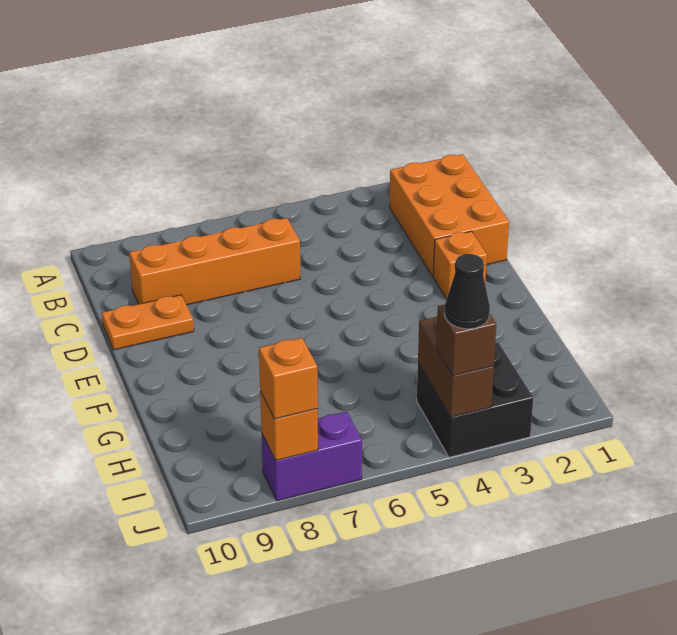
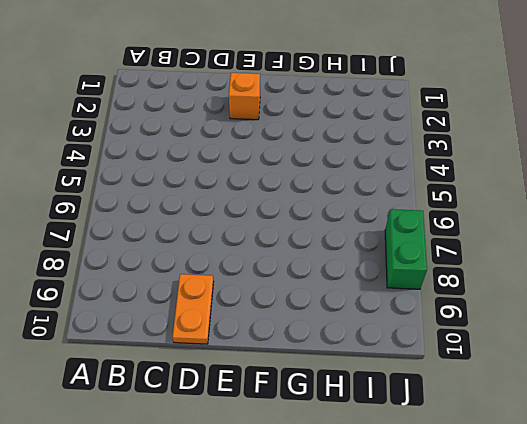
green 1x2 brick [385,209,427,289] -> purple 1x2 brick [262,412,362,501]
none -> orange 2x3 brick [389,154,509,276]
none -> orange 1x4 brick [129,218,300,305]

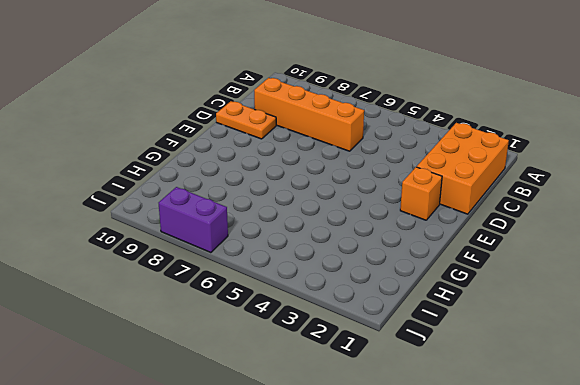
none -> black 2x2 brick [417,343,533,457]
none -> brown 1x2 brick [418,317,494,417]

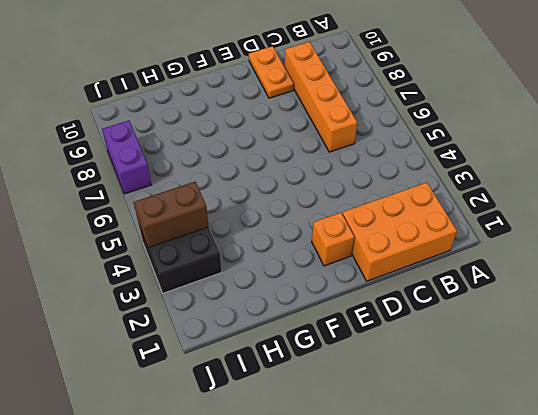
none -> orange 1x1 brick [260,392,318,461]
none -> brown 1x1 brick [436,305,496,376]

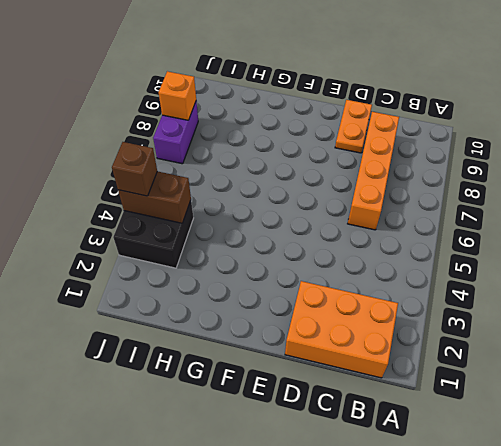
none -> orange 1x1 brick [433,231,487,299]
none -> orange 1x1 brick [259,338,318,419]

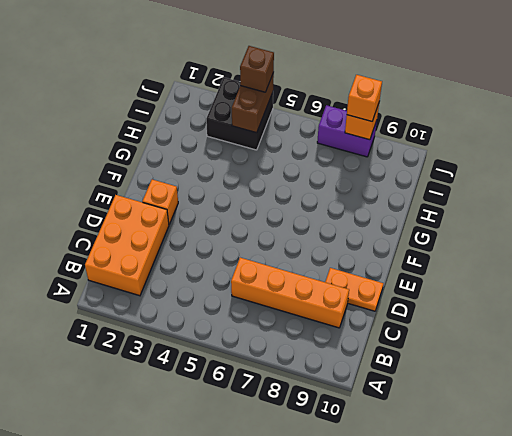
none -> black 1x1 cone [445,254,490,329]

